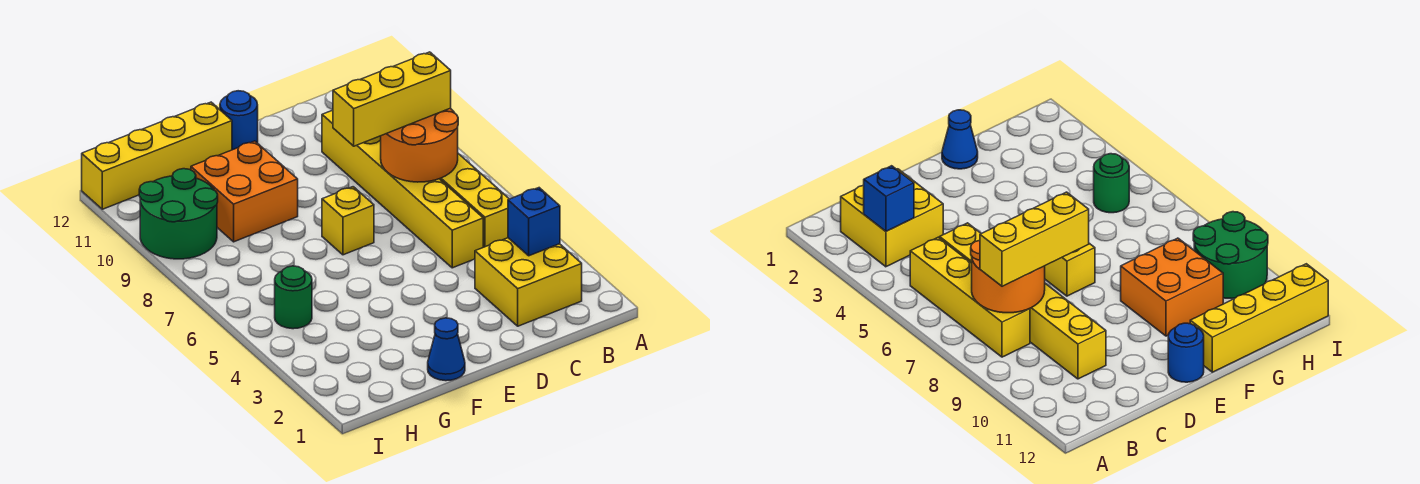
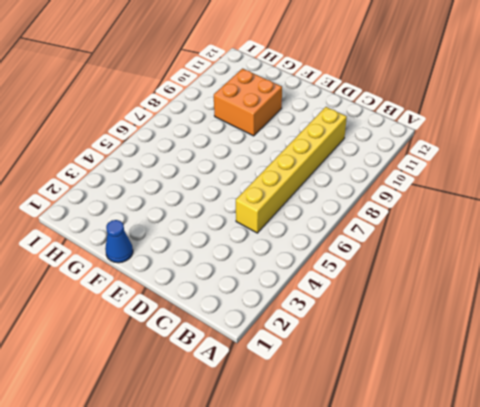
none -> yellow 2x2 brick [475,238,582,326]
none -> yellow 1x4 brick [440,154,509,247]
none -> yellow 1x1 brick [322,187,374,255]

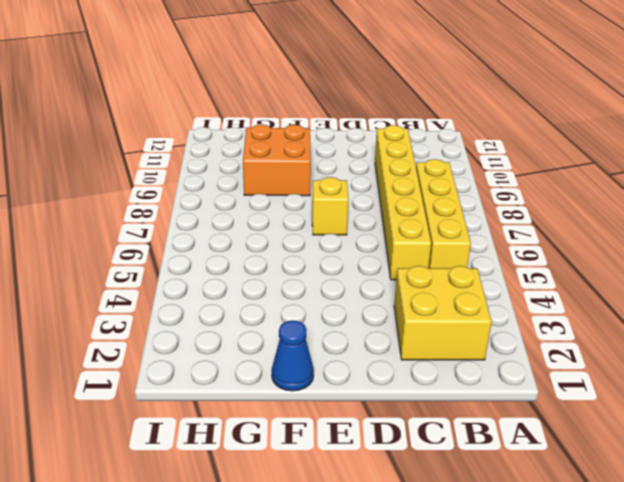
none -> blue 1x1 round brick [220,91,258,150]
none -> yellow 1x4 brick [82,102,232,209]
none -> green 1x1 round brick [275,266,312,329]

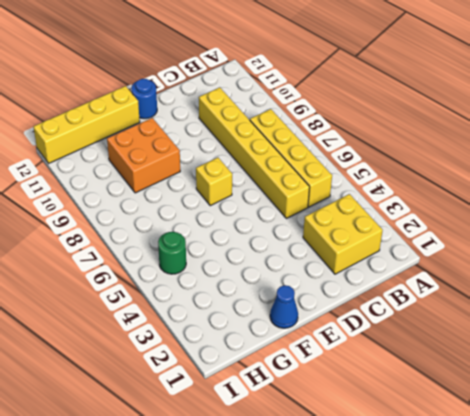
none -> green 2x2 round brick [139,169,218,259]
none -> blue 1x1 brick [508,188,560,256]
none -> orange 2x2 round brick [381,108,458,182]

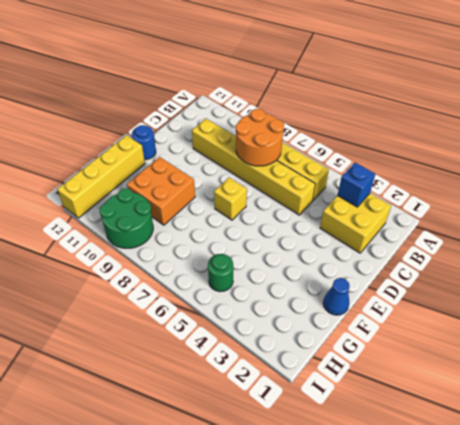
none -> yellow 1x3 brick [333,52,451,146]

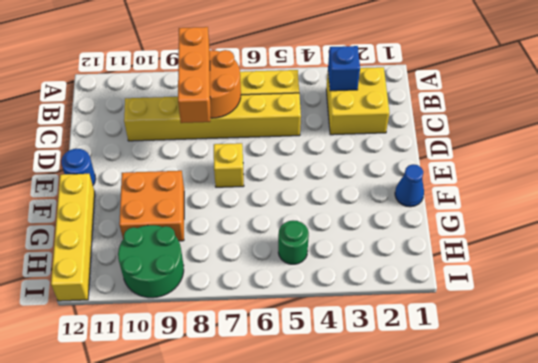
orange 1x3 brick [178,27,210,123] -> yellow 1x3 brick [333,52,451,146]

